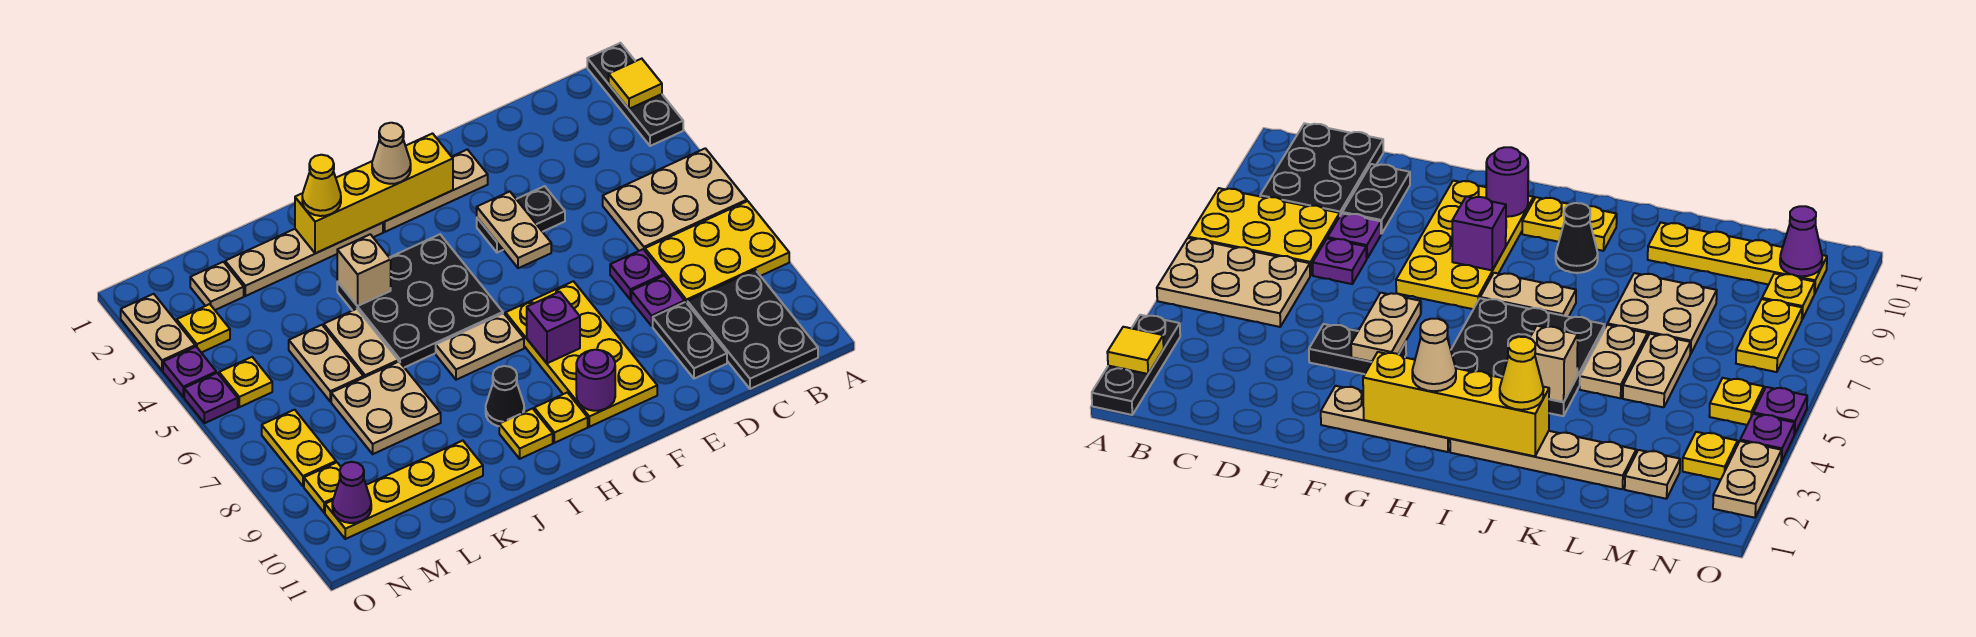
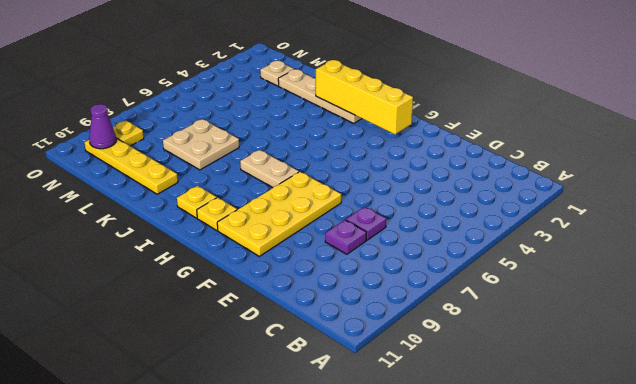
none -> black 1x3 plate [587,43,683,146]
none -> tan 2x3 plate [603,148,747,251]
none -> yellow 2x3 plate [645,201,789,303]
none -> black 2x3 plate [687,270,818,389]

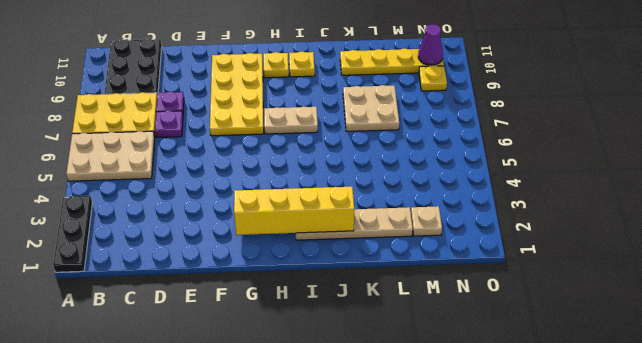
none -> black 1x2 plate [653,302,727,379]
none -> black 1x2 plate [477,186,565,253]
none -> tan 1x3 plate [383,149,488,232]
none -> black 3x3 plate [337,234,503,368]

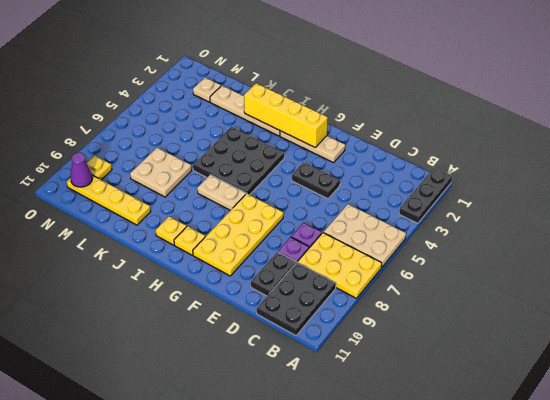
none -> black 1x1 cone [486,366,524,426]
none -> tan 1x2 plate [324,309,398,378]
none -> tan 1x2 plate [289,325,363,401]
none -> yellow 1x1 plate [177,304,230,353]

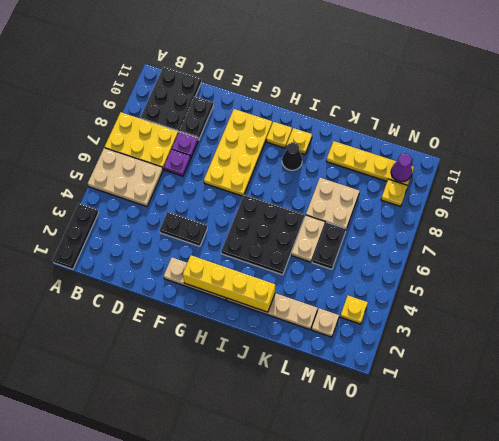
black 1x2 plate [312,222,346,269] -> tan 1x2 plate [289,325,363,401]
none -> tan 1x2 plate [436,313,524,380]
none -> yellow 1x1 plate [219,357,272,407]
none -> yellow 1x2 plate [262,410,336,486]
none -> tan 1x2 plate [121,294,195,371]

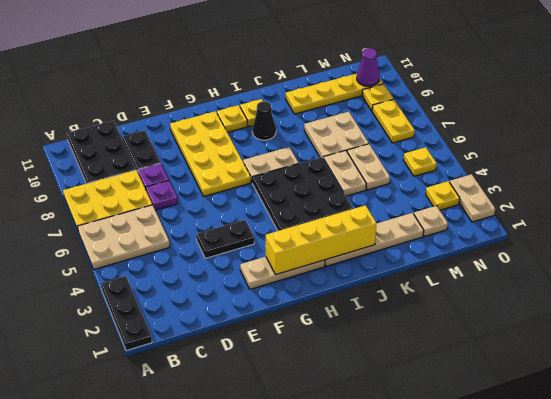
none -> purple 1x1 plate [163,347,216,397]
none -> purple 1x1 plate [184,373,238,423]
none -> yellow 1x1 tile [609,59,662,109]
none -> tan 1x2 plate [477,192,551,268]

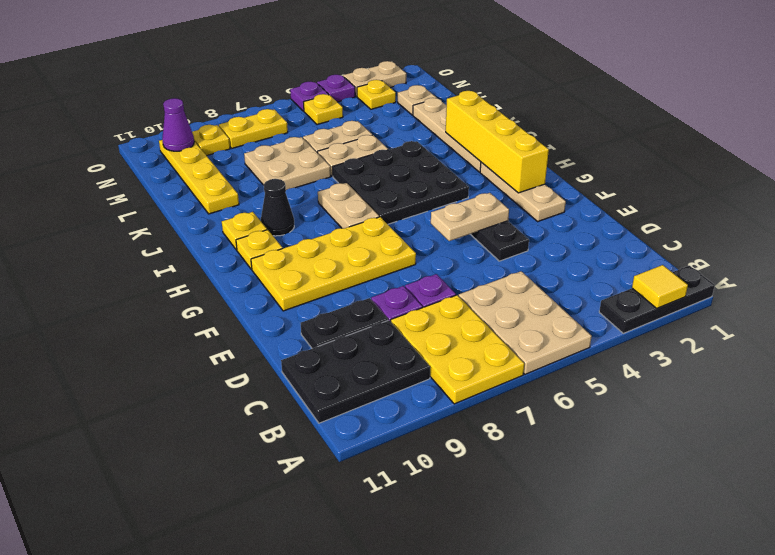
none -> purple 1x1 brick [527,292,580,363]
none -> purple 1x1 round brick [576,350,615,411]
none -> tan 1x1 brick [337,234,391,306]
none -> tan 1x1 cone [372,123,411,184]

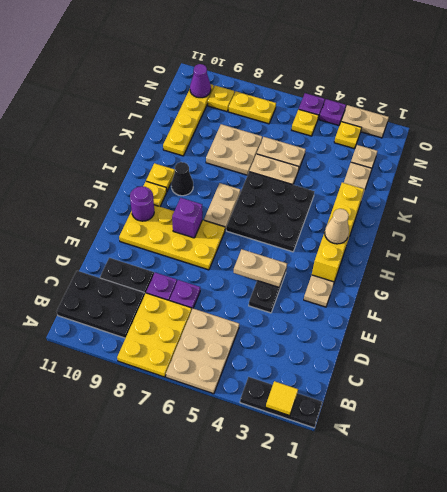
none -> tan 1x1 brick [337,234,391,306]
none -> yellow 1x1 cone [302,155,341,216]

